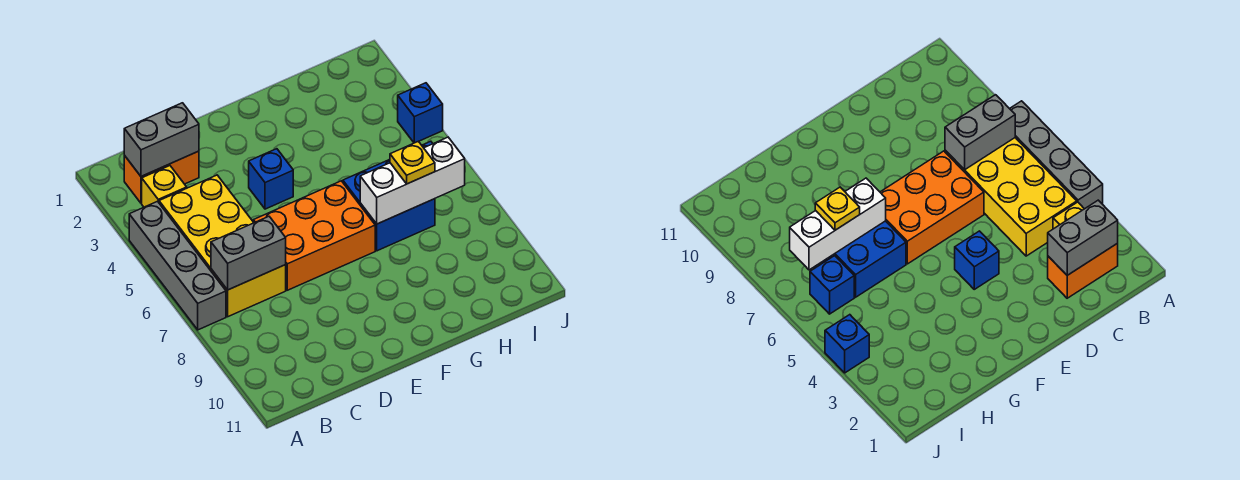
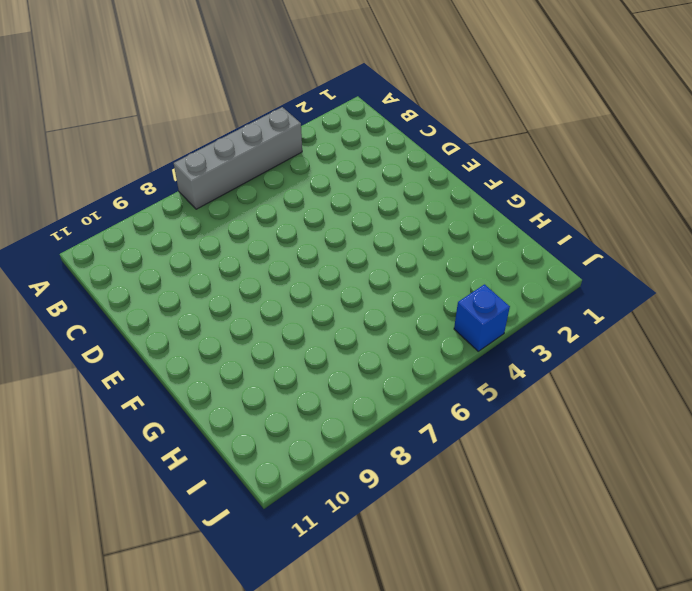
none -> orange 1x2 brick [124,151,199,203]
none -> yellow 1x1 brick [142,166,187,207]
none -> yellow 2x4 brick [159,175,286,317]

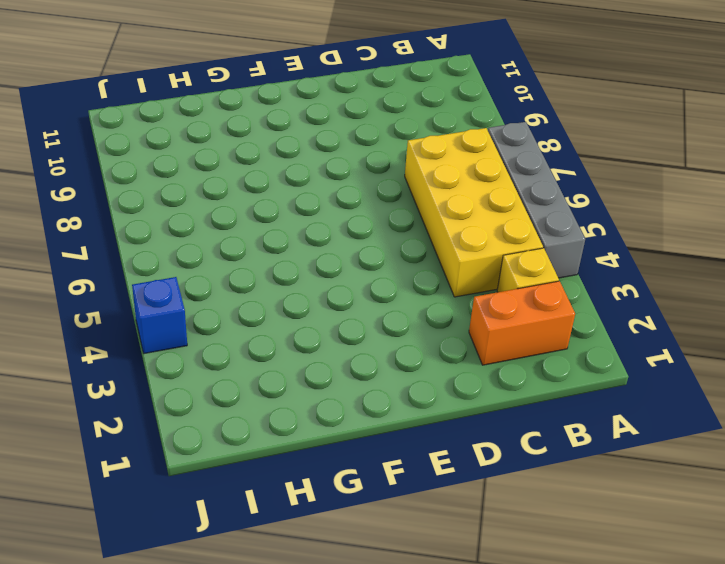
none -> orange 2x3 brick [253,181,375,290]
none -> blue 1x1 brick [249,149,293,209]
none -> blue 2x2 brick [343,160,435,251]

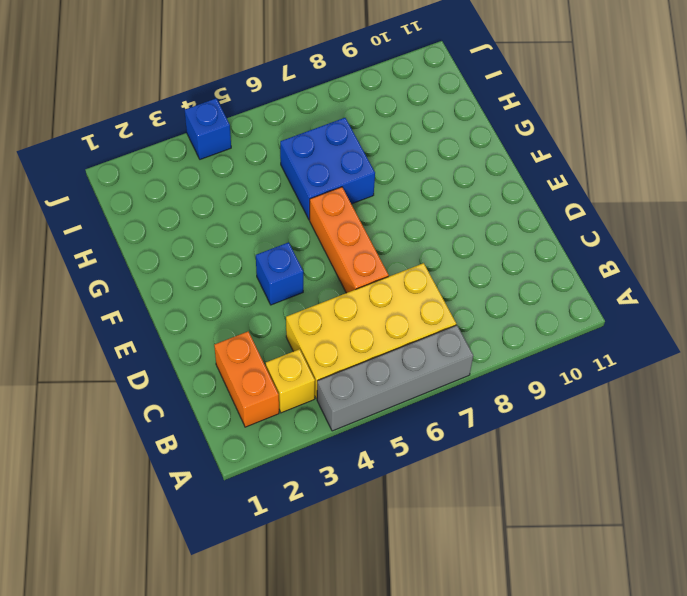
orange 1x3 brick [310,187,389,293] -> orange 2x3 brick [253,181,375,290]
none -> blue 1x1 brick [810,256,854,314]
none -> grey 1x2 brick [124,103,199,176]
none -> grey 1x2 brick [211,216,286,290]

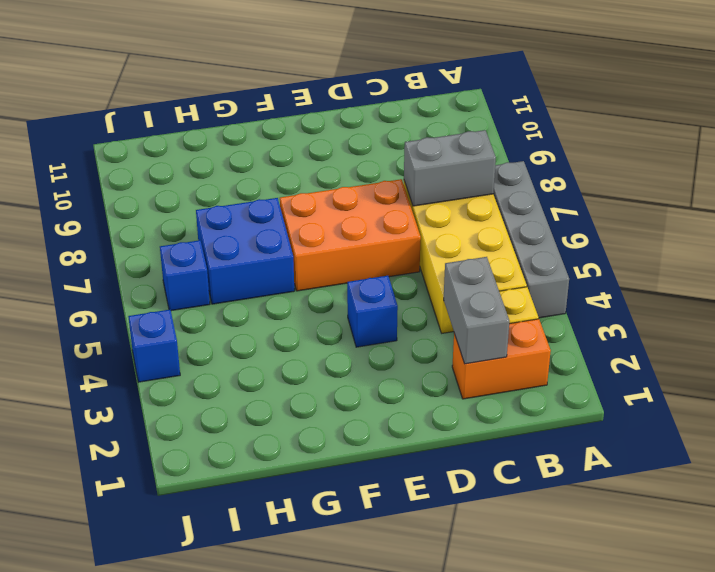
grey 1x2 brick [444,257,510,364] -> grey 1x2 brick turned to [124,103,199,176]
none -> white 1x3 brick [360,137,465,224]
none -> yellow 1x1 plate [390,141,435,184]

